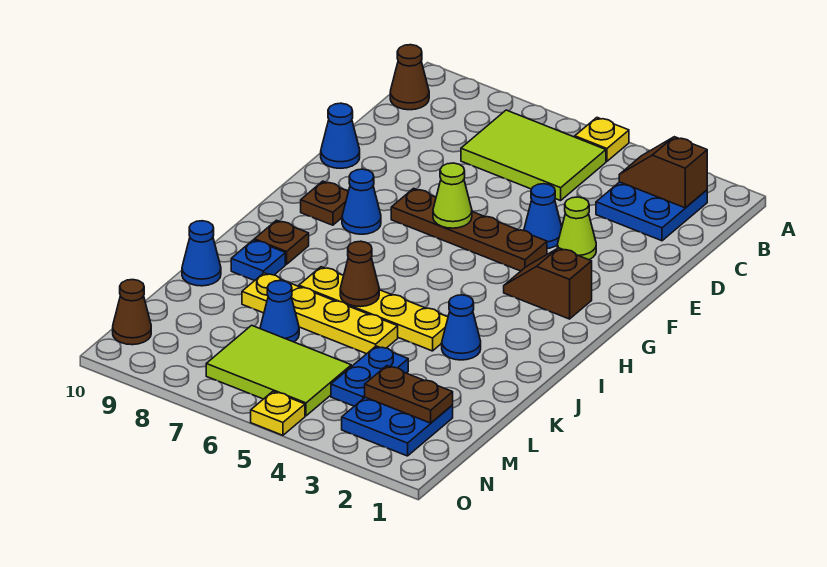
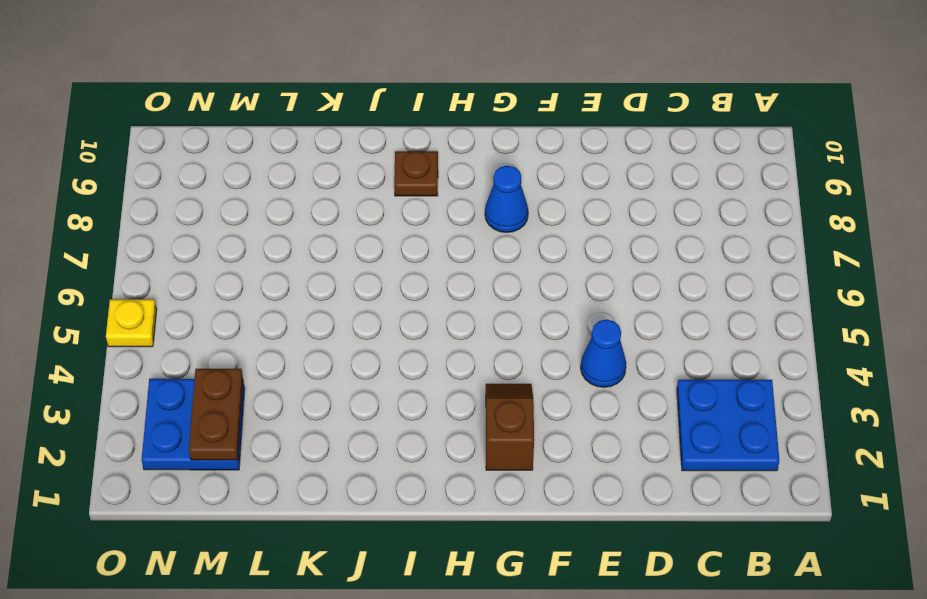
none -> yellow 1x1 plate [575,118,629,161]
none -> lime 2x3 tile [461,110,606,201]
none -> brown 1x1 cone [390,45,429,110]

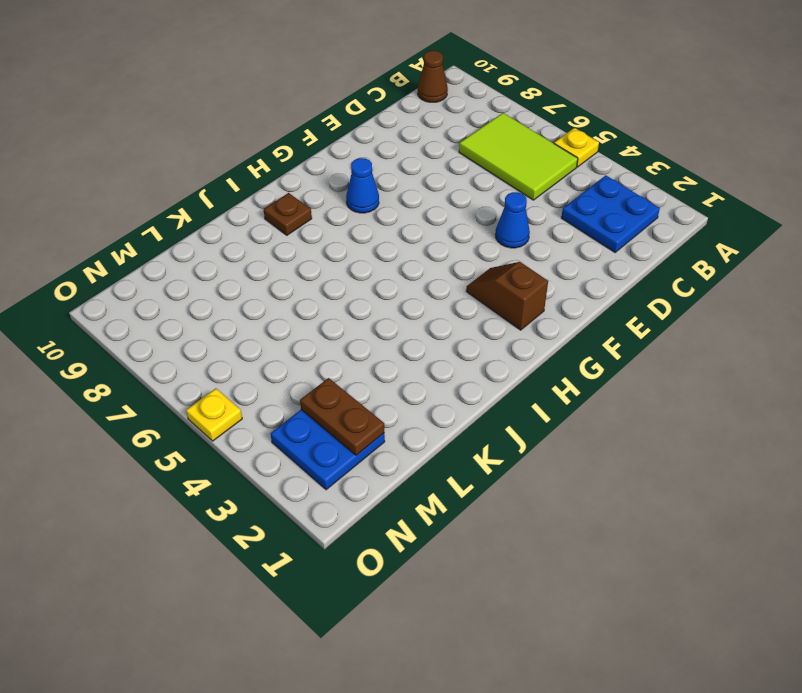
none -> lime 1x1 cone [557,197,596,260]
none -> blue 1x1 cone [321,103,360,168]
none -> brown 1x4 plate [391,188,547,271]

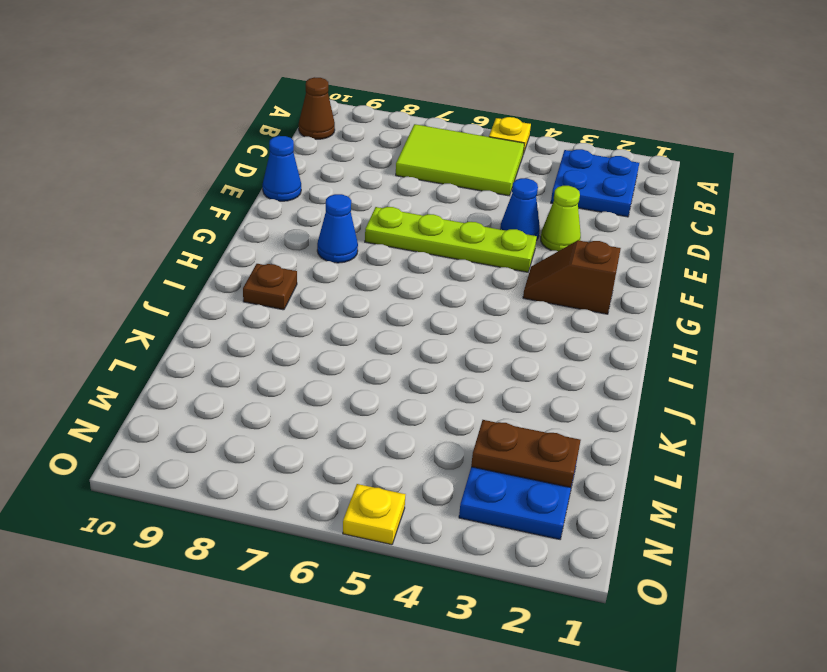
lime 1x4 plate [365,207,537,272] -> brown 1x4 plate [391,188,547,271]
none -> brown 1x1 plate [301,181,348,225]
none -> blue 1x1 cone [442,295,481,360]
none -> yellow 1x4 plate [299,267,448,351]

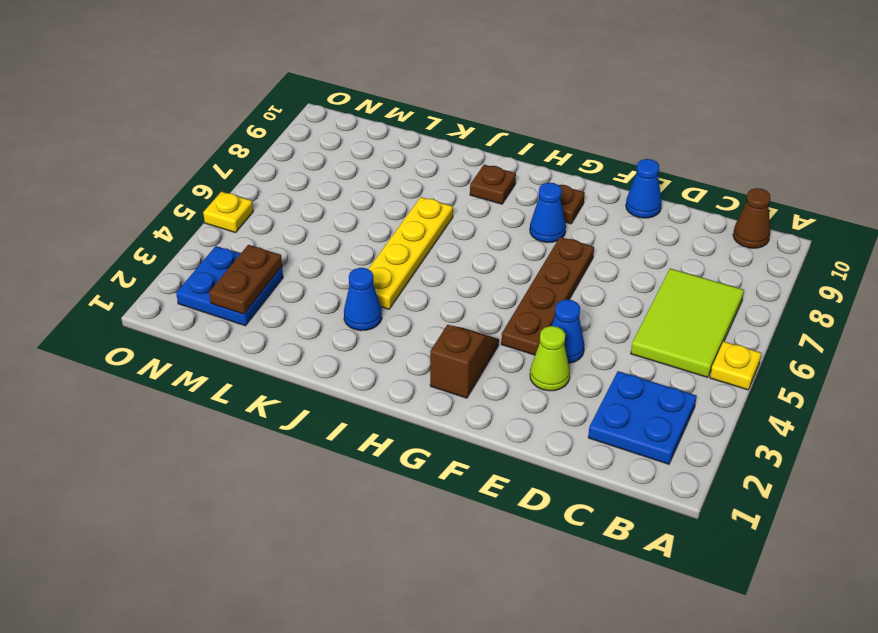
none -> blue 1x1 plate [231,240,285,281]
none -> yellow 1x4 plate [242,273,398,354]
none -> blue 1x1 cone [182,221,221,286]

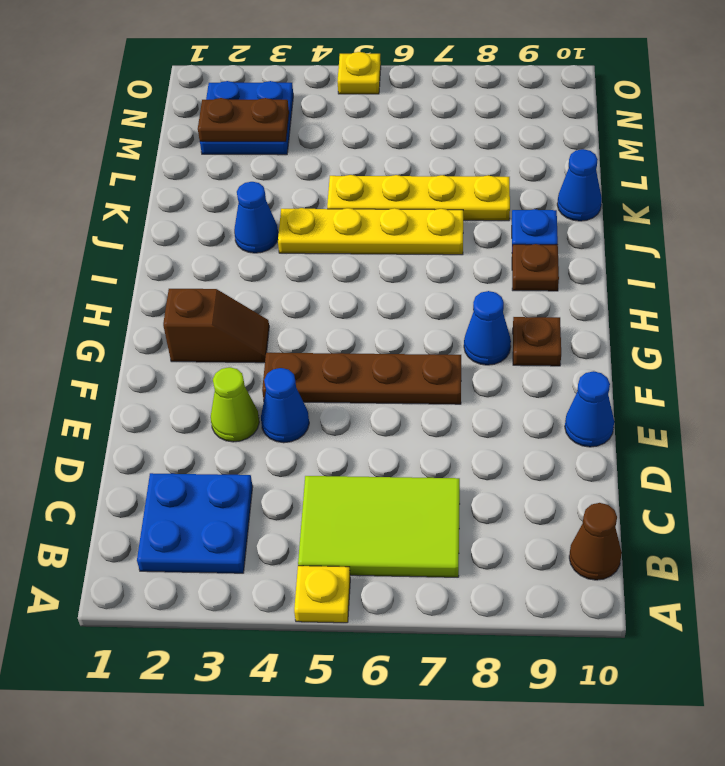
none -> blue 1x2 plate [331,346,408,406]
none -> blue 1x1 cone [260,281,299,342]
none -> lime 2x3 tile [206,325,351,416]

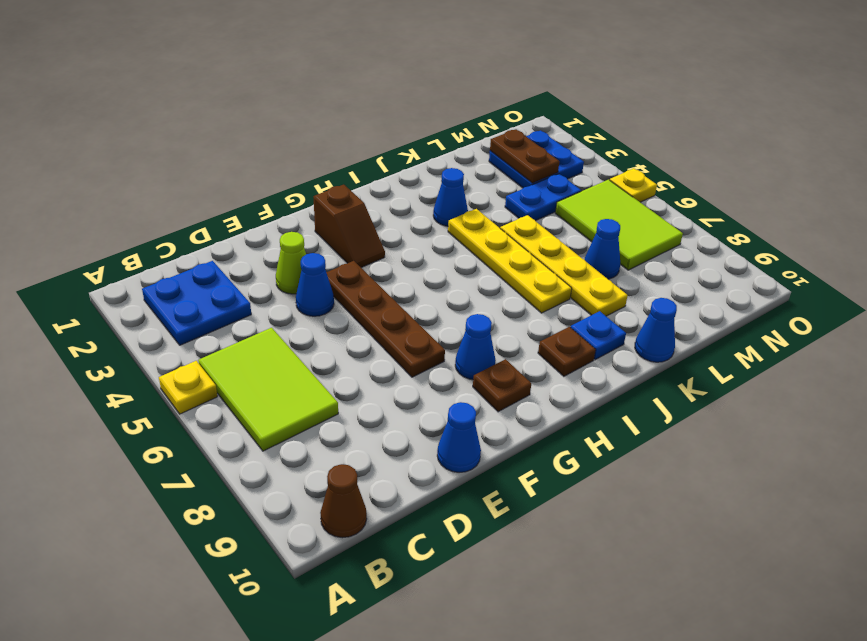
none -> brown 1x1 cone [113,280,151,345]
none -> brown 1x2 slope [619,137,707,208]
none -> lime 1x1 cone [433,163,472,228]

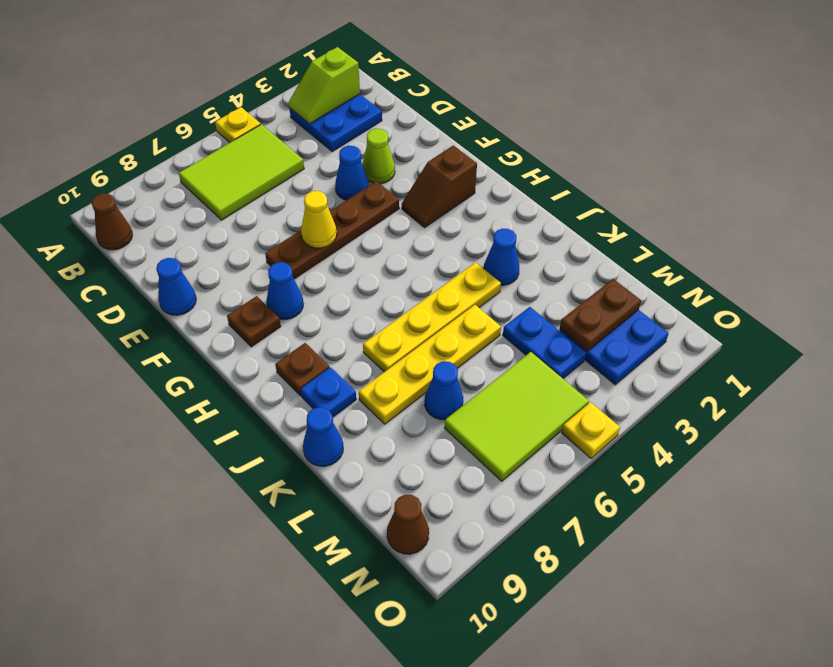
lime 1x2 slope [289,47,360,124] -> brown 1x2 slope [619,137,707,208]
yellow 1x1 cone [301,191,337,248] -> lime 1x1 cone [433,163,472,228]
none -> brown 1x1 cone [340,241,379,307]

